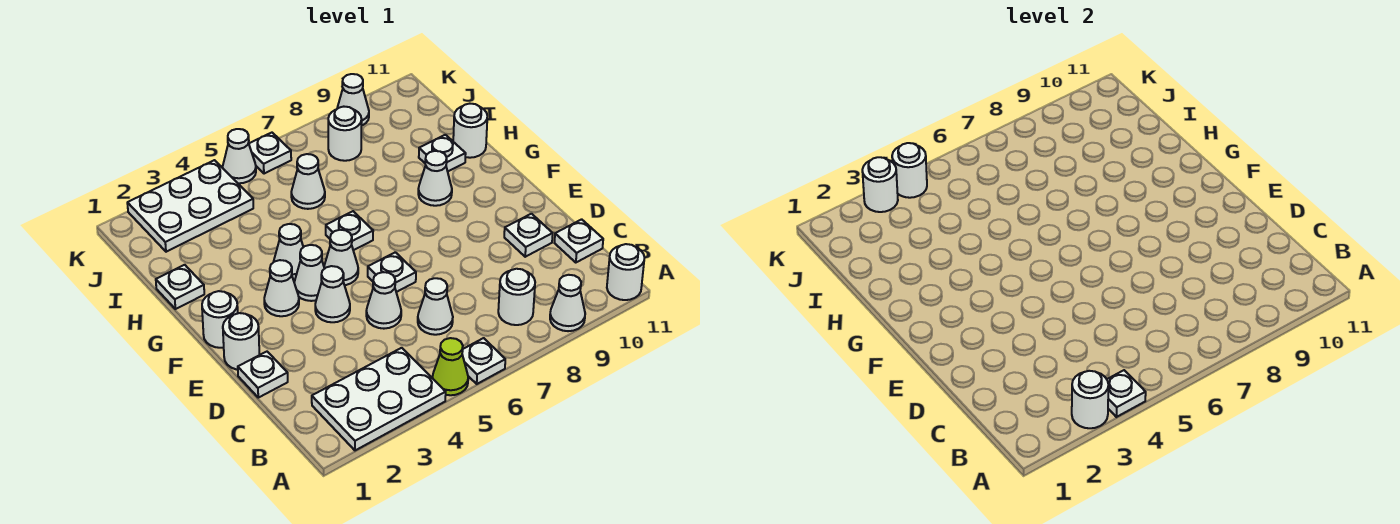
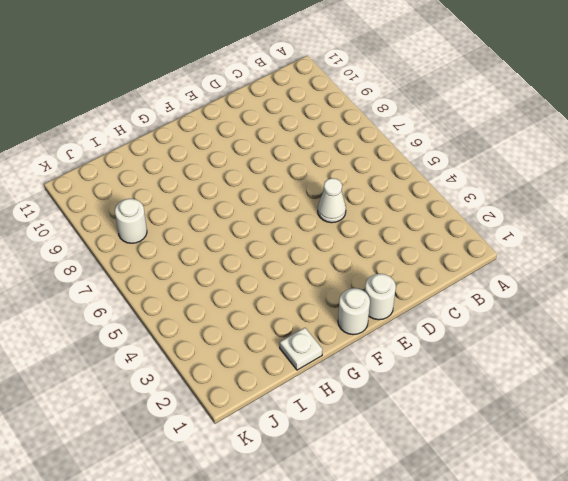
none -> white 2x3 plate [312,348,446,450]
none -> lime 1x1 cone [433,338,468,395]
none -> white 1x1 plate [462,338,505,384]
none -> white 1x1 cone [550,275,585,331]

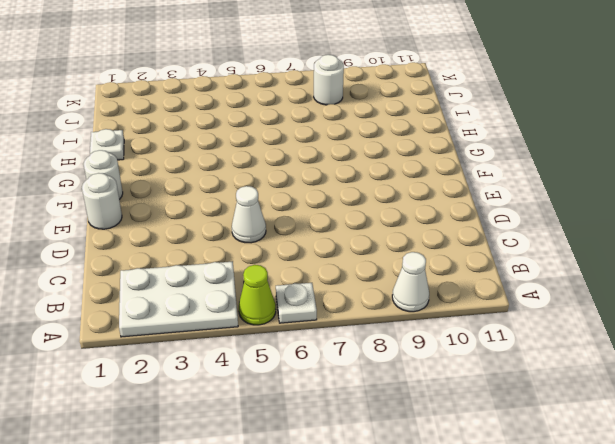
none -> white 1x1 round brick [607,244,645,300]
none -> white 1x1 round brick [498,269,535,325]
none -> white 1x1 cone [418,278,453,335]
none -> white 1x1 plate [554,219,603,263]

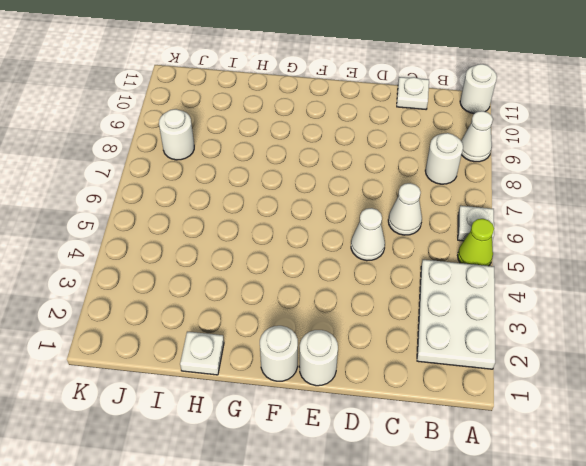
none -> white 1x1 plate [238,352,288,398]
none -> white 1x1 plate [504,214,553,257]
none -> white 1x1 cone [315,266,350,322]
none -> white 1x1 plate [368,252,416,292]

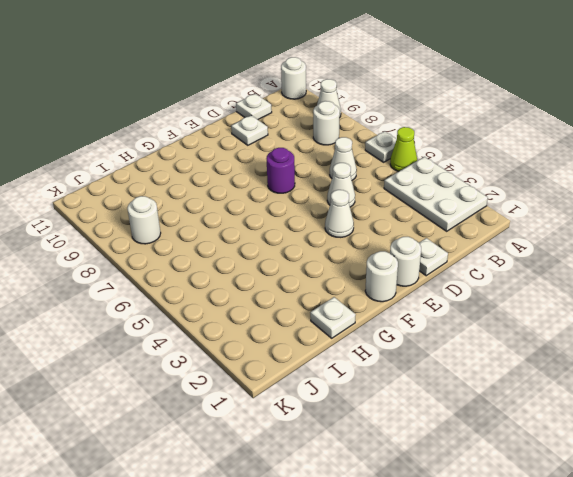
purple 1x1 round brick [266,148,295,193] -> none
none -> white 1x1 plate [368,252,416,292]
none -> white 1x1 cone [264,260,299,316]
none -> white 1x1 cone [294,245,325,301]
none -> white 1x1 cone [324,230,358,285]

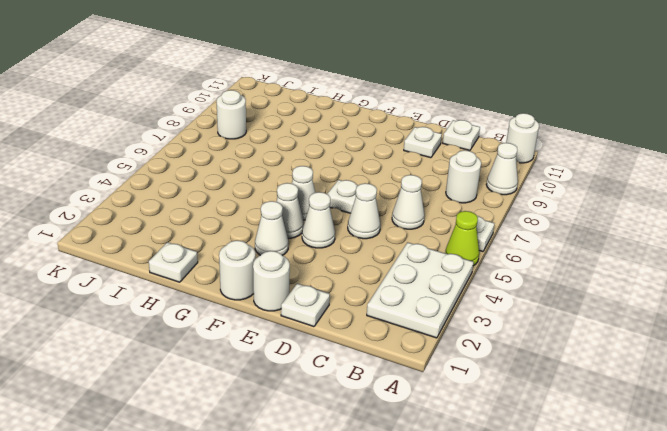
none -> white 1x1 cone [274,224,303,279]
none -> white 1x1 plate [326,211,373,250]
none -> white 1x1 cone [418,151,452,206]
none -> white 1x1 plate [419,135,466,171]

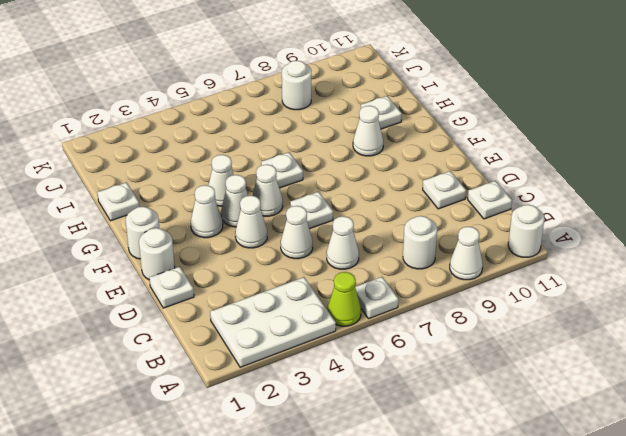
none -> white 1x1 round brick [453,104,487,158]
none -> white 1x1 cone [291,154,325,209]
none -> white 2x3 plate [127,160,253,252]
none -> white 1x1 cone [223,129,256,183]

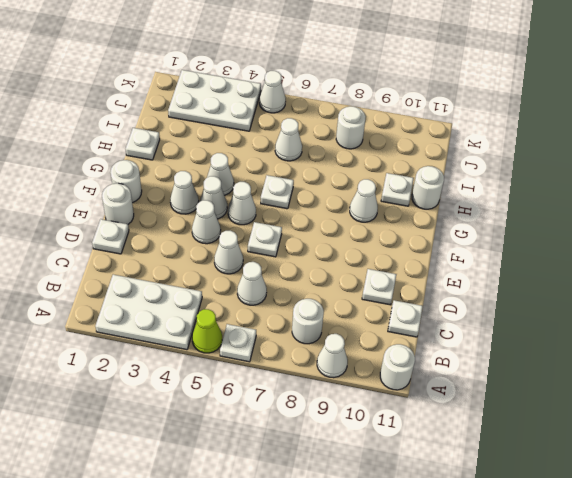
none -> white 1x1 plate [249,133,291,174]
none -> white 1x1 cone [337,74,369,126]
none -> white 1x1 round brick [1072,371,1108,428]
none -> white 1x1 plate [1107,370,1146,417]

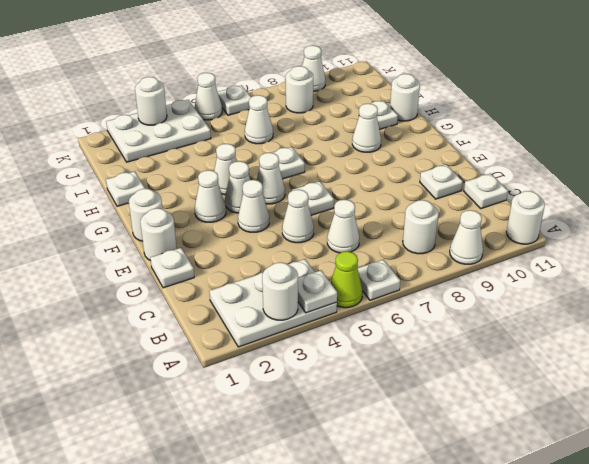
none -> white 1x1 round brick [892,143,927,198]

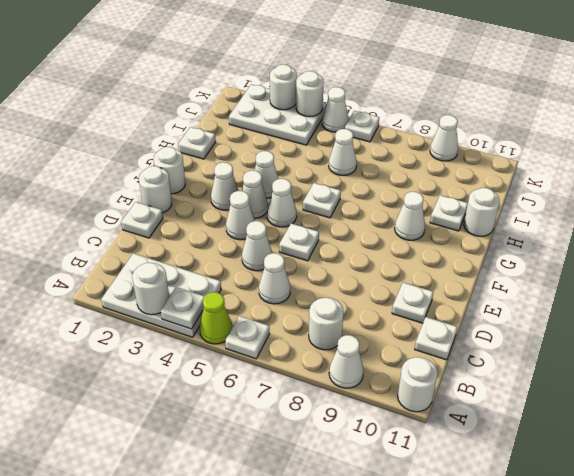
none -> white 1x1 round brick [328,107,362,161]

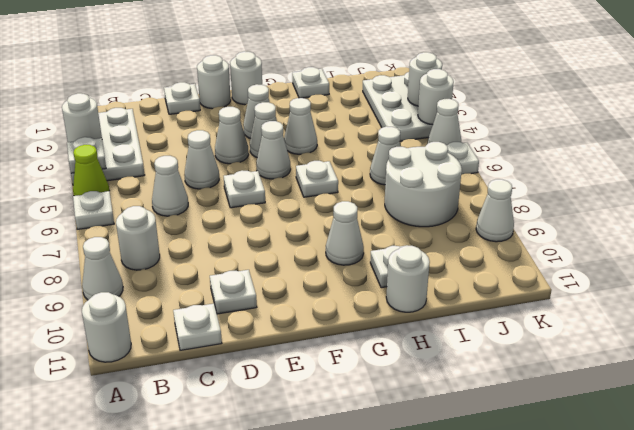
white 2x2 round brick [385,142,462,227] -> white 1x1 round brick [328,107,362,161]

